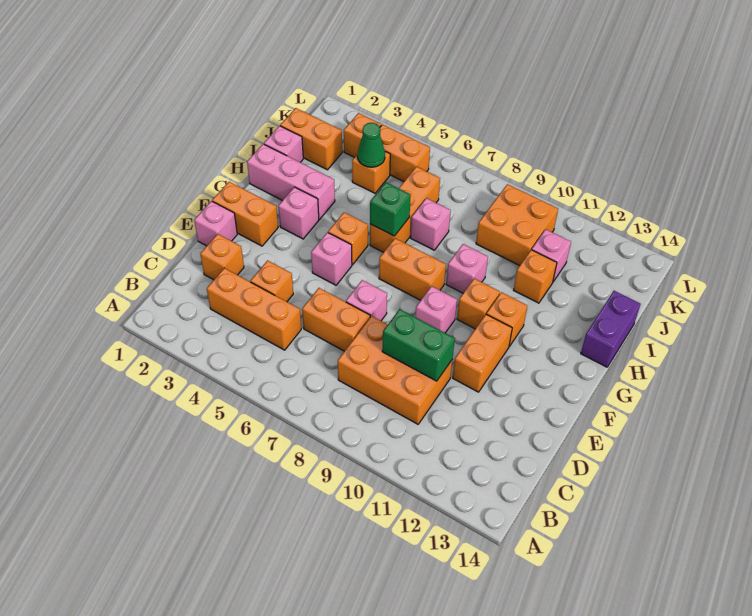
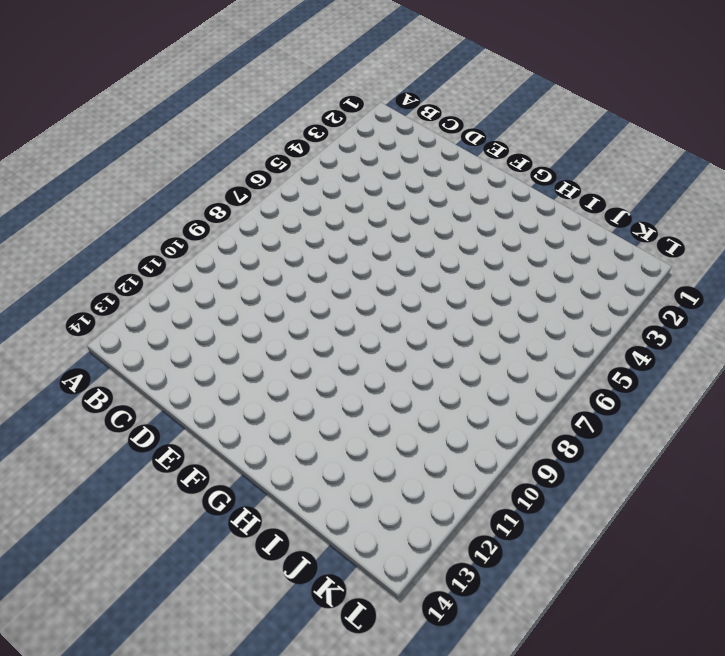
none -> orange 1x3 brick [207,268,301,350]
none -> orange 2x3 brick [338,316,452,424]
none -> orange 1x1 brick [200,234,244,280]
none -> orange 1x1 brick [250,261,293,302]

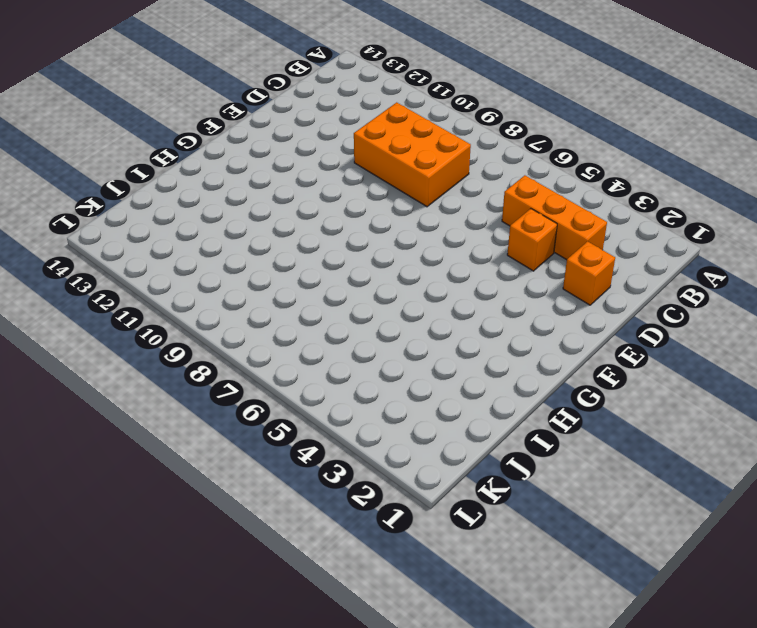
none -> orange 1x2 brick [302,288,370,351]
none -> pink 1x1 brick [194,201,237,246]
none -> pink 1x1 brick [346,280,387,321]
none -> orange 1x2 brick [452,314,512,392]

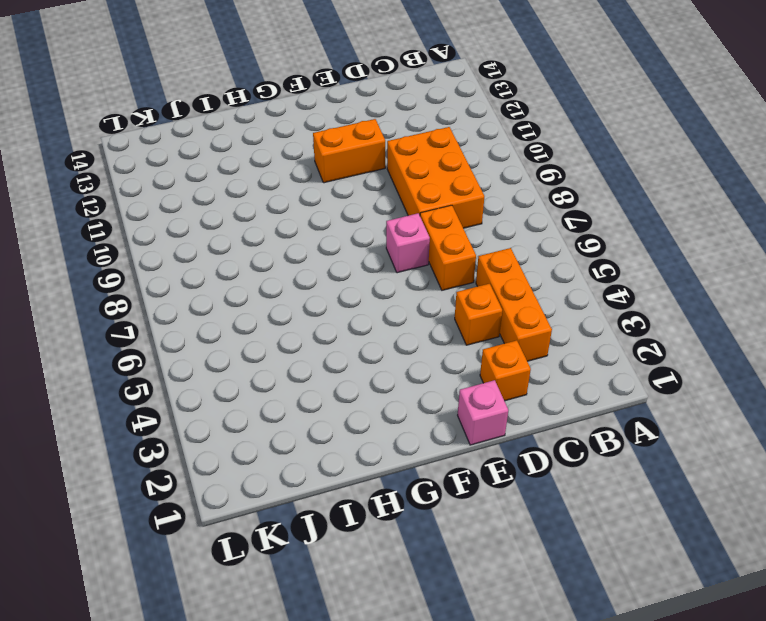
none -> orange 1x2 brick [212,182,278,246]
none -> pink 1x1 brick [311,232,352,285]
none -> pink 1x1 brick [415,286,457,333]
none -> pink 1x1 brick [278,187,319,239]

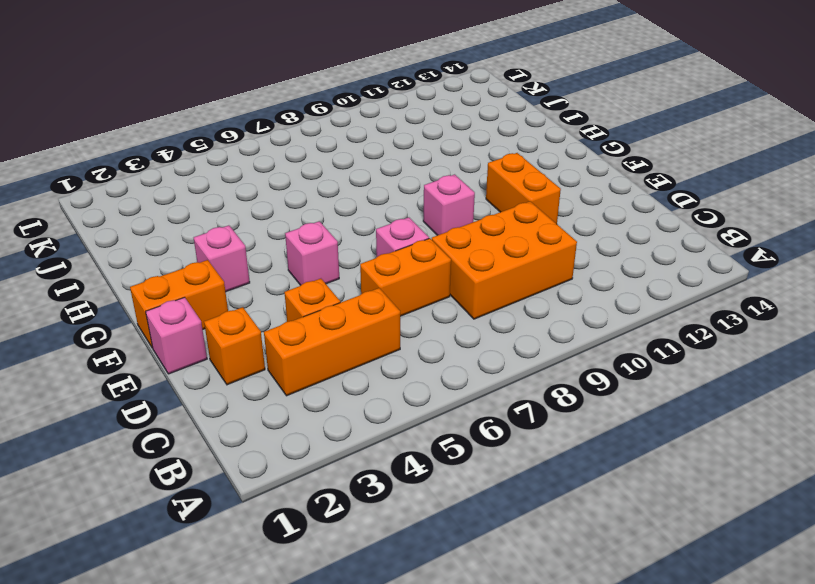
none -> orange 1x1 brick [328,212,368,265]
none -> orange 1x2 brick [379,238,446,300]
none -> orange 1x1 brick [457,278,500,329]
none -> orange 1x1 brick [487,292,527,346]

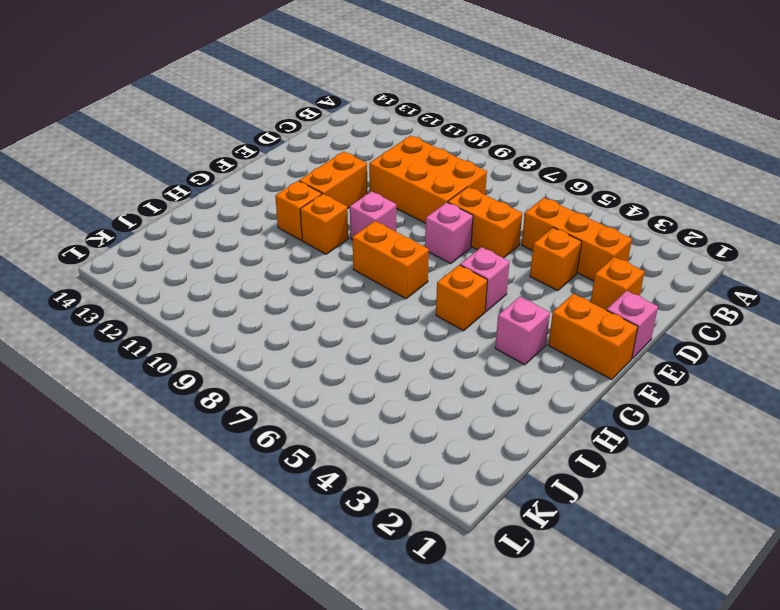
none -> pink 1x3 brick [247,144,335,219]
none -> orange 1x3 brick [370,167,440,252]
none -> pink 1x1 brick [446,244,488,293]
none -> purple 1x2 brick [581,291,640,367]

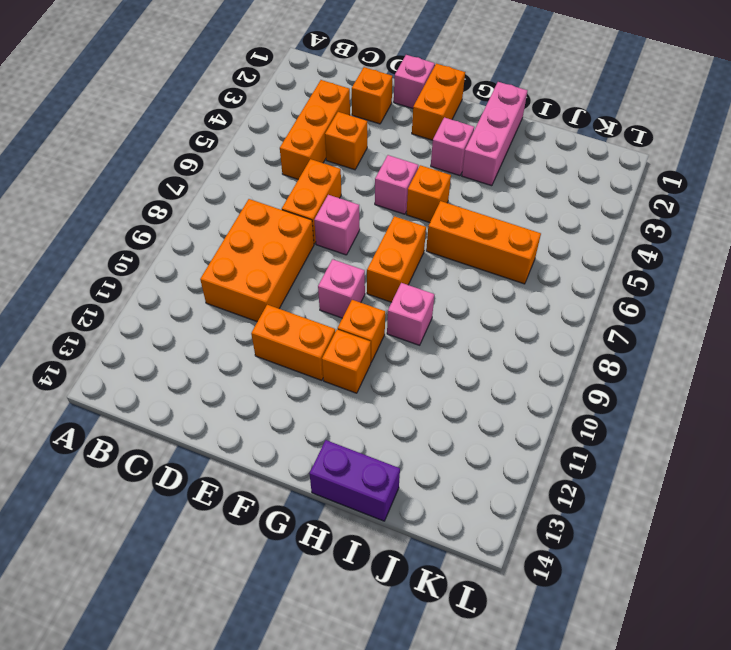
none -> pink 1x1 brick [264,126,303,162]
none -> pink 1x1 brick [410,198,451,250]
none -> orange 1x1 brick [514,250,557,303]
none -> orange 1x2 brick [280,108,342,170]

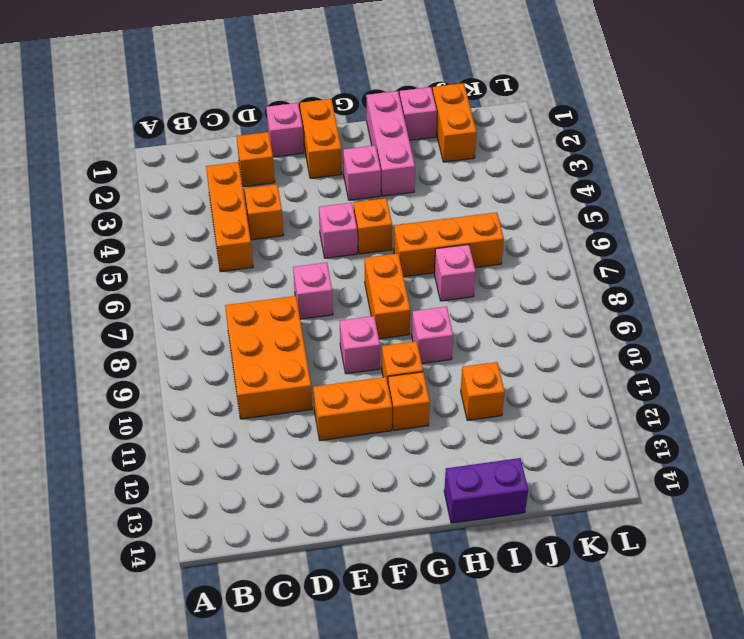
none -> orange 1x2 brick [302,288,370,351]
none -> orange 1x1 brick [352,151,390,193]
none -> orange 2x2 brick [476,184,558,266]
none -> pink 1x1 brick [532,229,571,282]

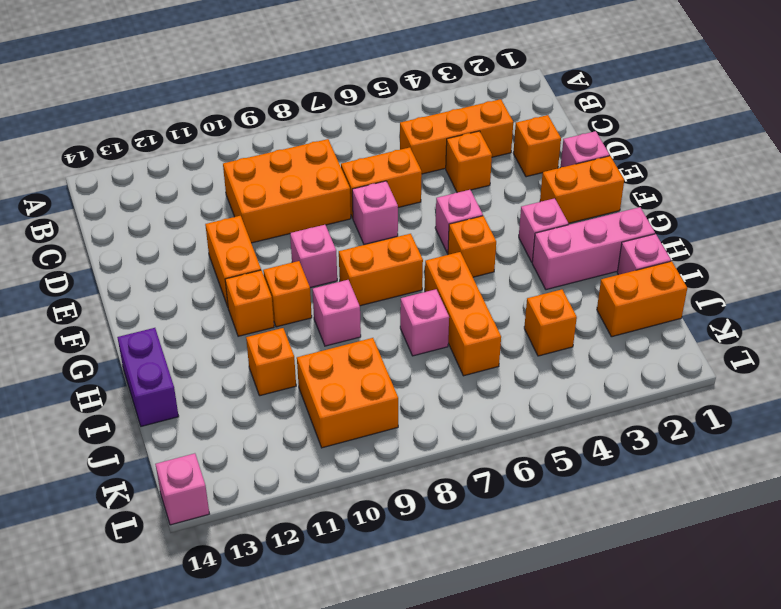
pink 1x1 brick [155,453,209,525] -> pink 1x1 brick moved to [532,229,571,282]
none -> orange 1x1 brick [344,113,381,157]
none -> orange 1x2 brick [380,125,430,182]
none -> green 1x2 brick [382,309,455,381]
none -> green 1x1 brick [370,182,411,236]

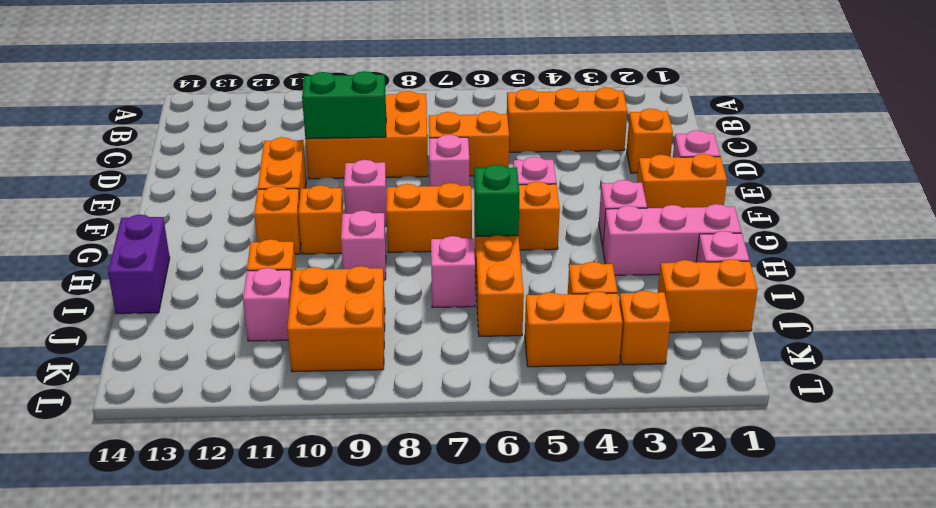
none -> orange 1x1 brick [250,261,293,302]
none -> green 1x1 cone [357,123,385,167]

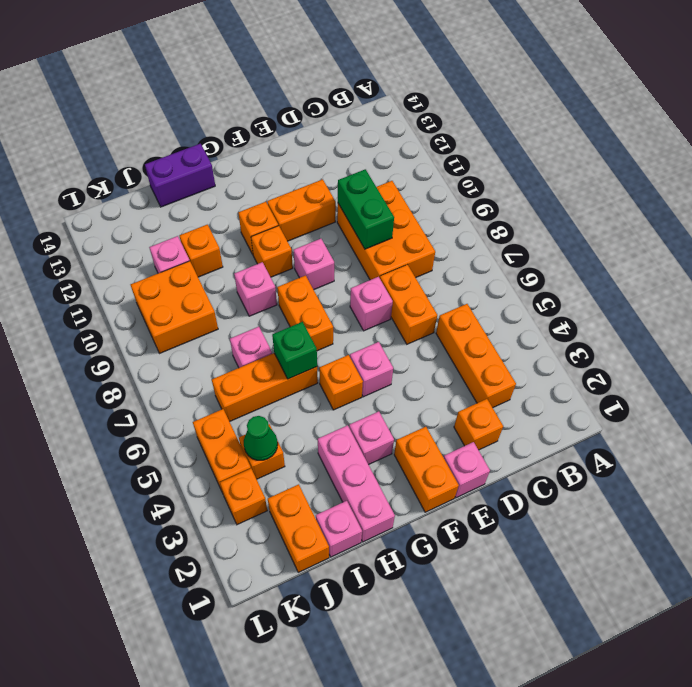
none -> orange 1x1 brick [250,261,293,302]

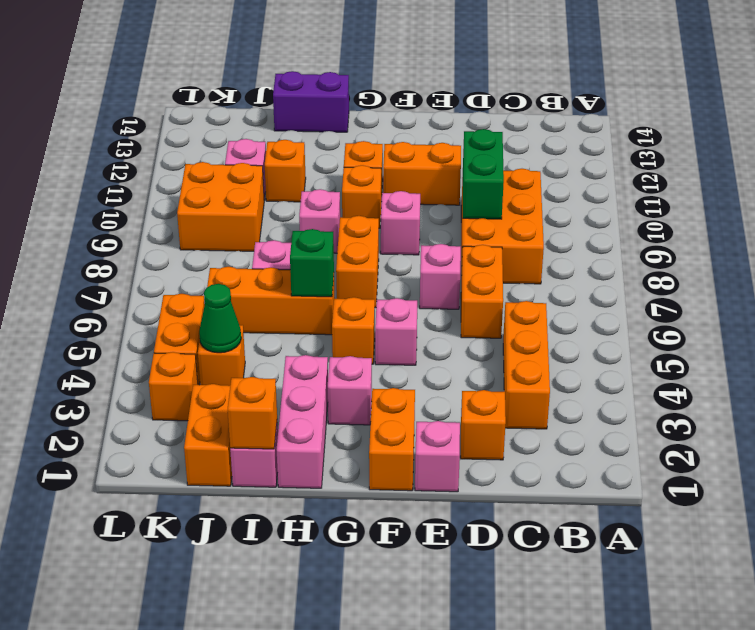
orange 1x1 brick [228,377,277,449] -> orange 1x1 brick moved to [250,261,293,302]

